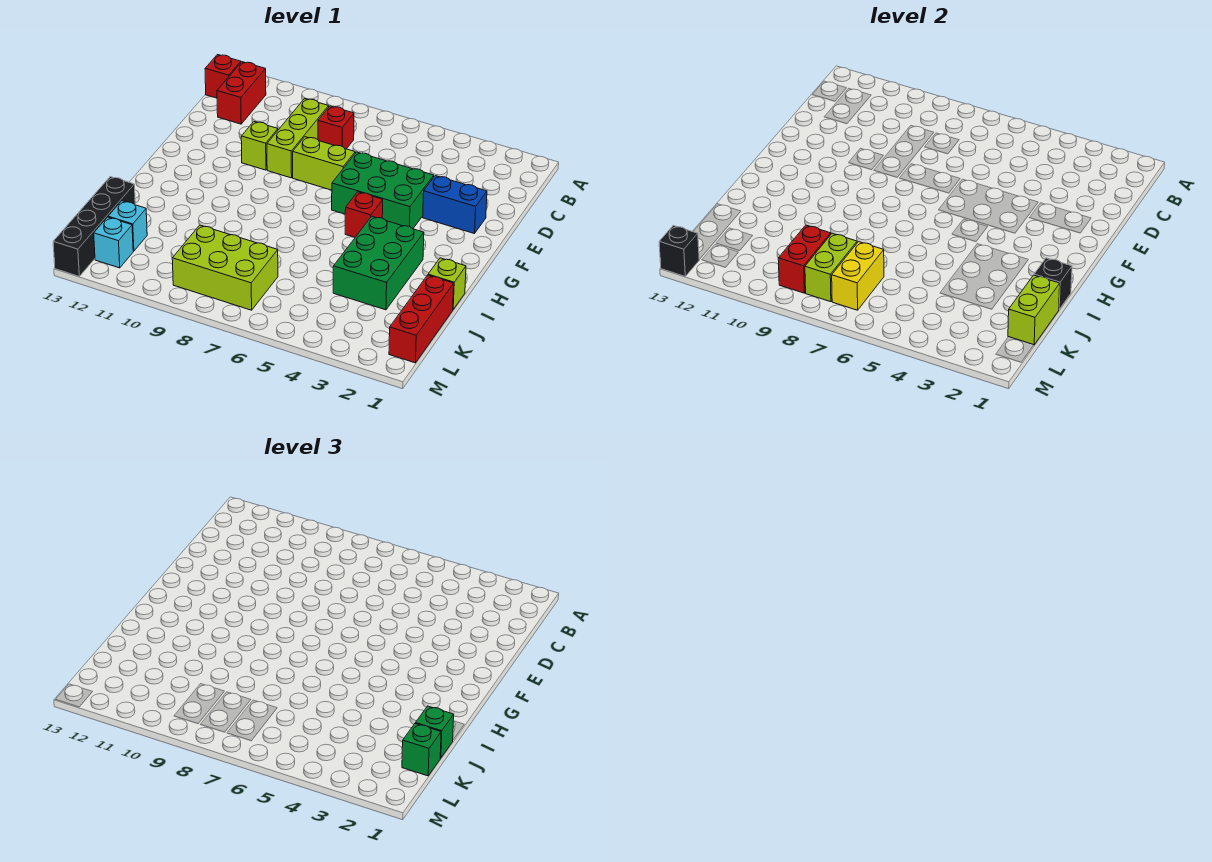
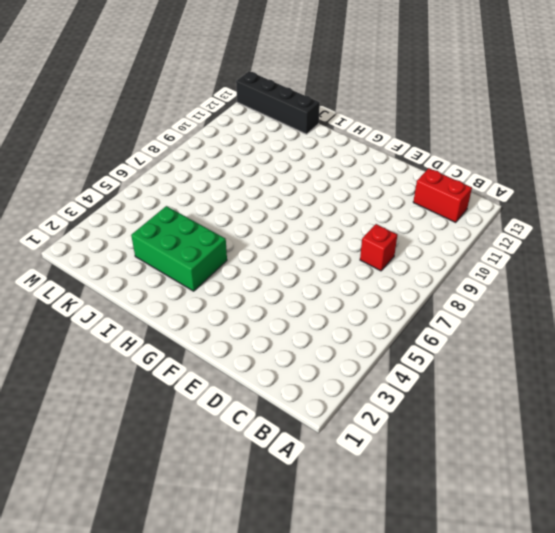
none -> red 1x1 brick [205,55,241,98]
none -> lime 1x3 brick [267,99,329,178]
none -> blue 1x2 brick [423,176,487,234]

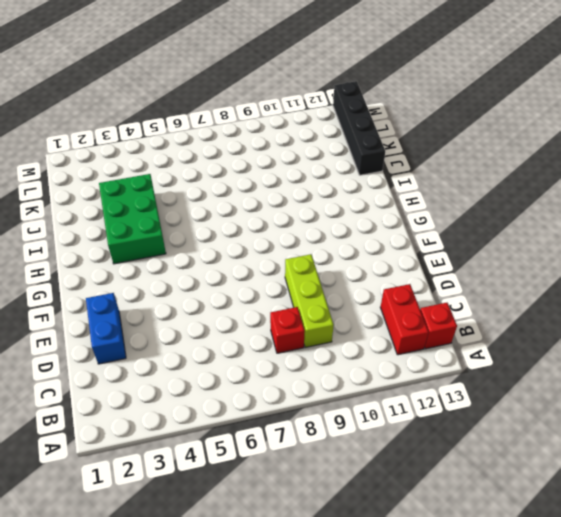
blue 1x2 brick [86,293,126,364] -> blue 1x2 brick turned to [423,176,487,234]
none -> green 2x3 brick [332,152,434,228]
none -> lime 1x2 brick [293,137,355,190]
none -> lime 1x1 brick [241,122,278,170]

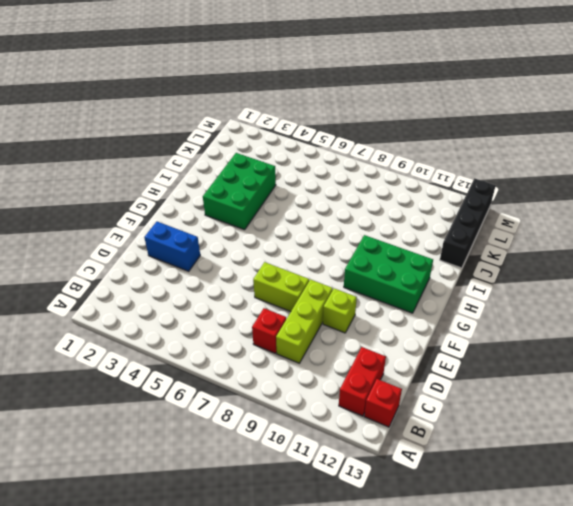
green 2x3 brick [344,235,433,313] -> green 2x3 brick moved to [332,152,434,228]
none -> red 1x1 brick [345,192,383,237]
none -> lime 1x1 brick [428,258,466,309]
none -> red 1x3 brick [389,275,454,363]

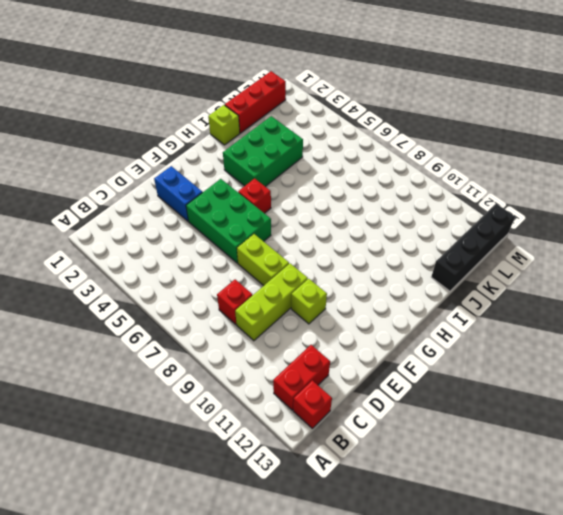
none -> lime 2x3 brick [172,225,278,310]
none -> cyan 1x1 brick [108,201,147,251]
none -> cyan 1x1 brick [94,217,133,268]

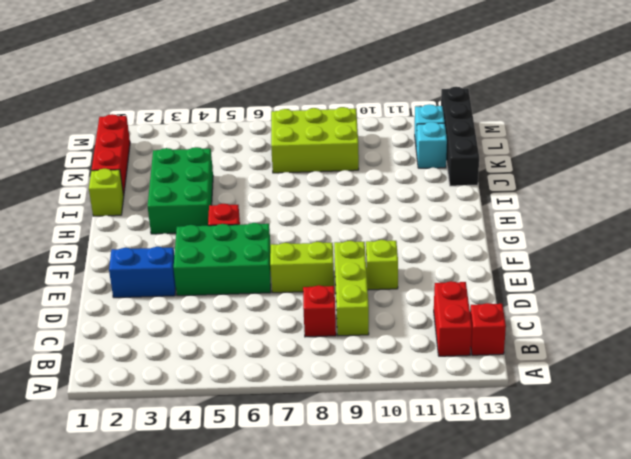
none -> black 1x1 brick [1034,258,1072,309]
none -> lime 1x2 brick [1008,275,1060,345]
none -> yellow 1x2 brick [832,242,884,310]

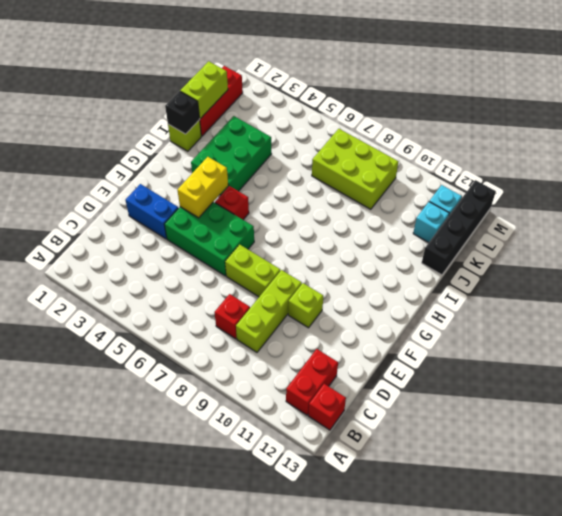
yellow 1x2 brick [177,157,228,218] -> yellow 1x2 brick moved to [832,242,884,310]
none -> lime 1x2 brick [805,233,857,302]
none -> red 1x2 brick [778,225,831,293]
none -> black 1x1 brick [659,226,699,276]

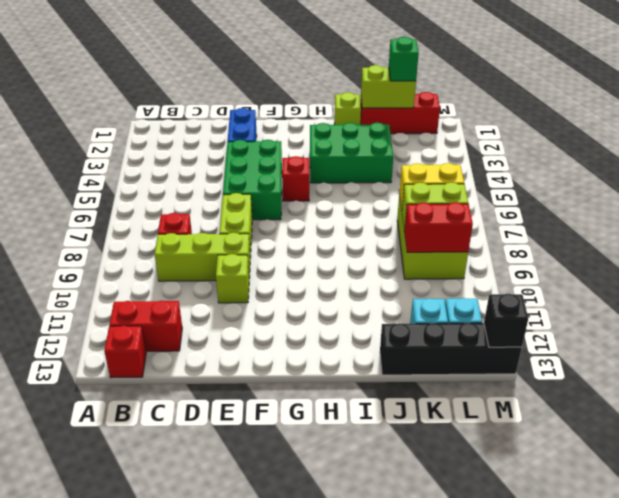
none -> black 1x1 brick [1034,258,1072,309]
none -> green 1x1 brick [415,706,454,758]

